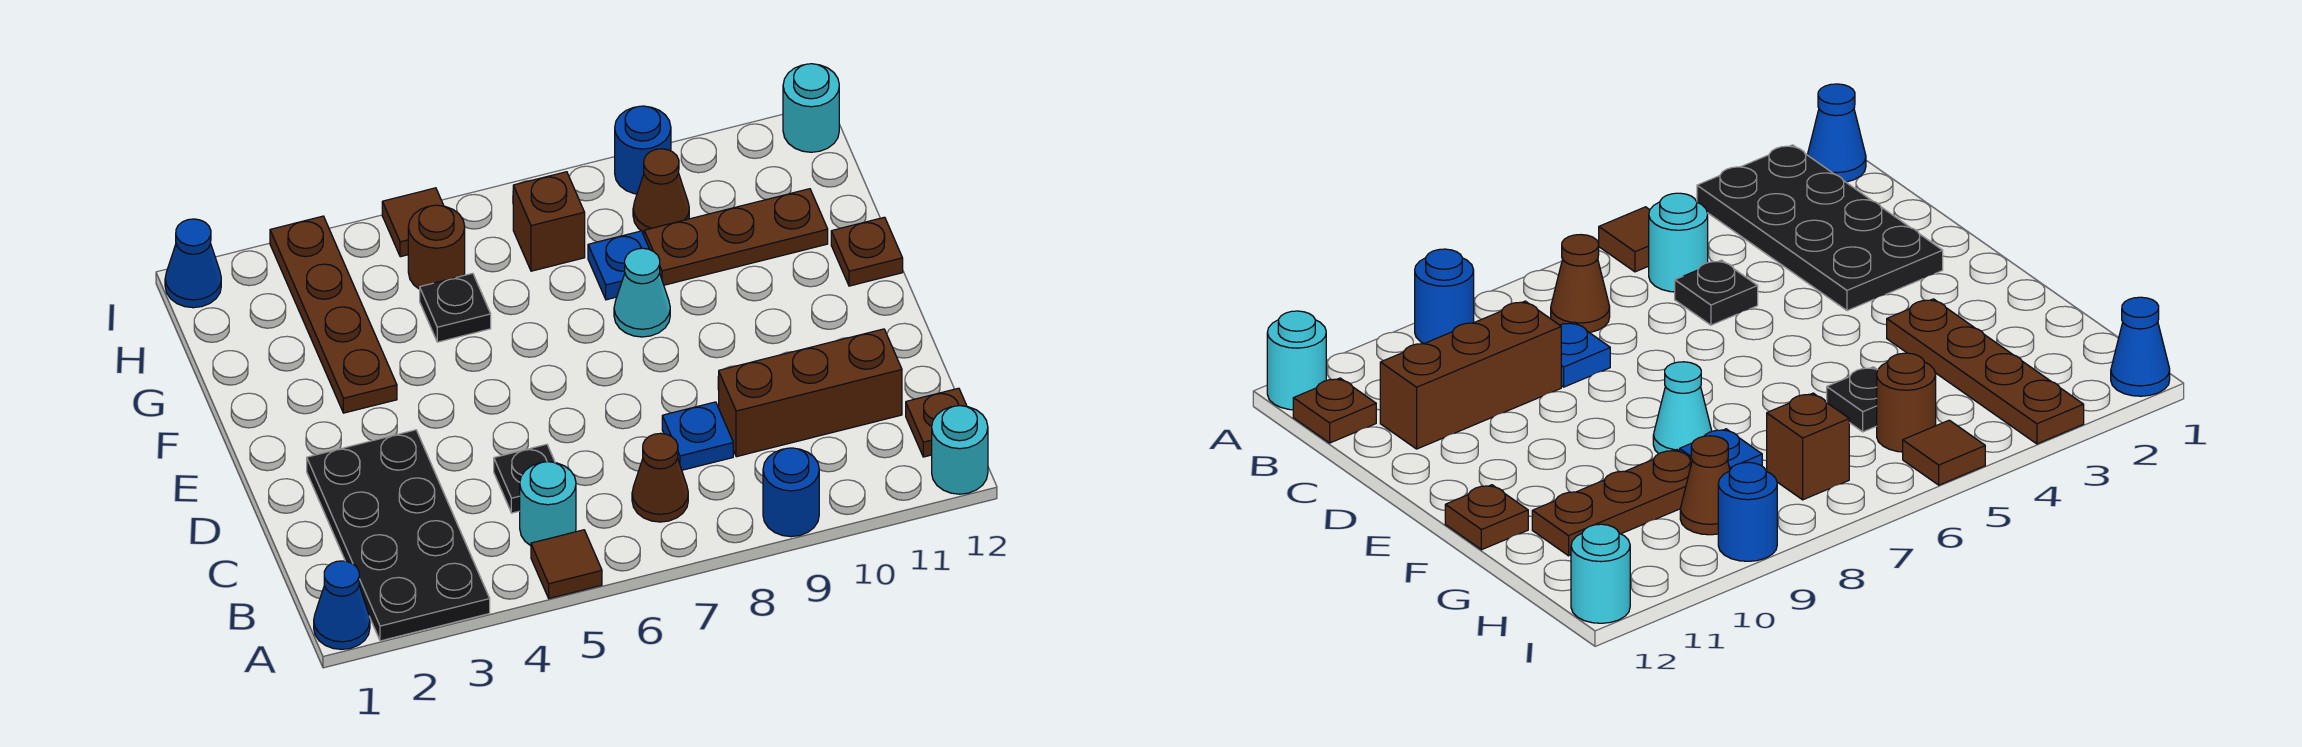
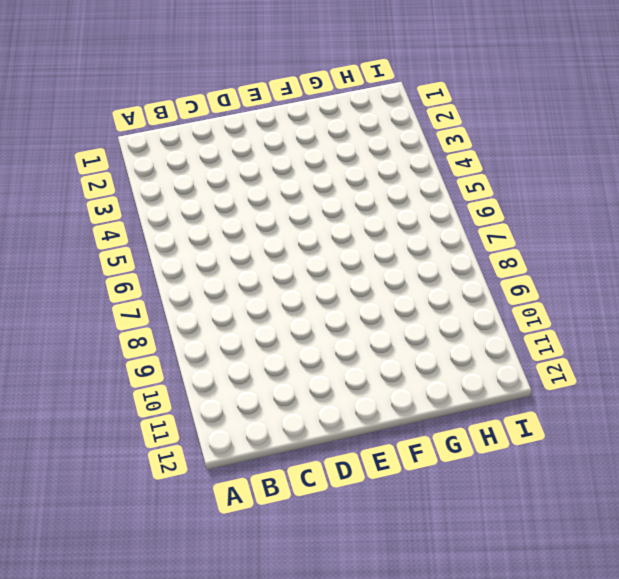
none -> blue 1x1 cone [314,561,370,649]
none -> black 2x4 plate [307,430,490,641]
none -> brown 1x1 tile [531,530,602,598]

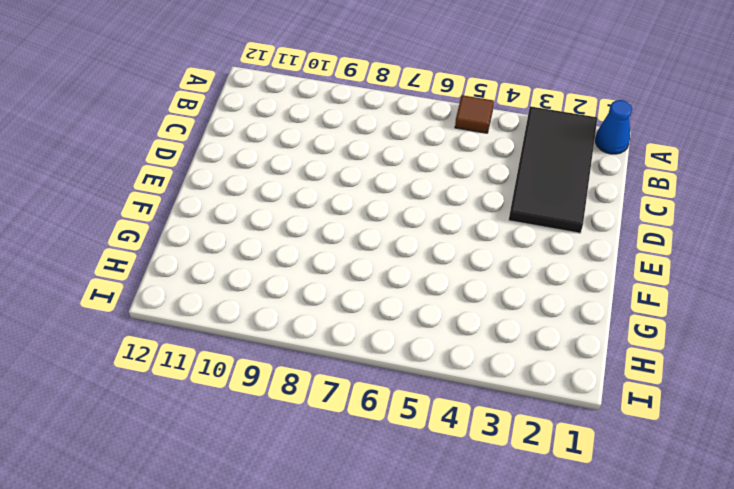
black 2x4 tile [509,106,597,233] -> black 2x4 plate [307,430,490,641]
none -> blue 1x1 round brick [763,448,819,537]
none -> cyan 1x1 round brick [932,406,988,494]
none -> cyan 1x1 round brick [520,462,576,546]

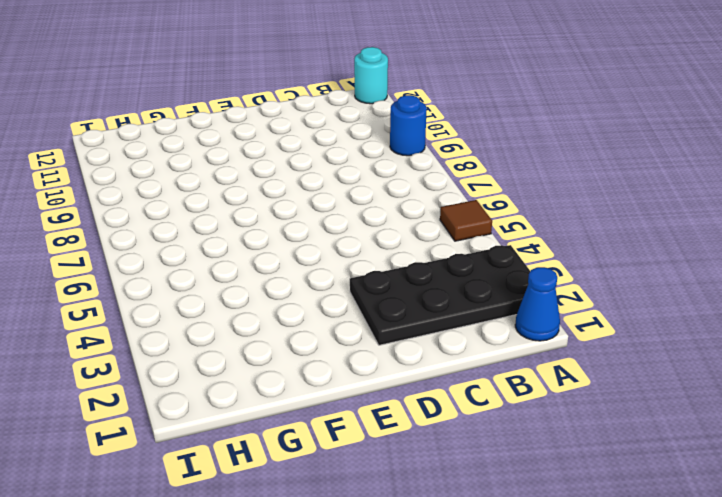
none -> cyan 1x1 round brick [520,462,576,546]
none -> brown 1x1 cone [632,433,688,522]
none -> brown 1x1 plate [906,388,967,457]

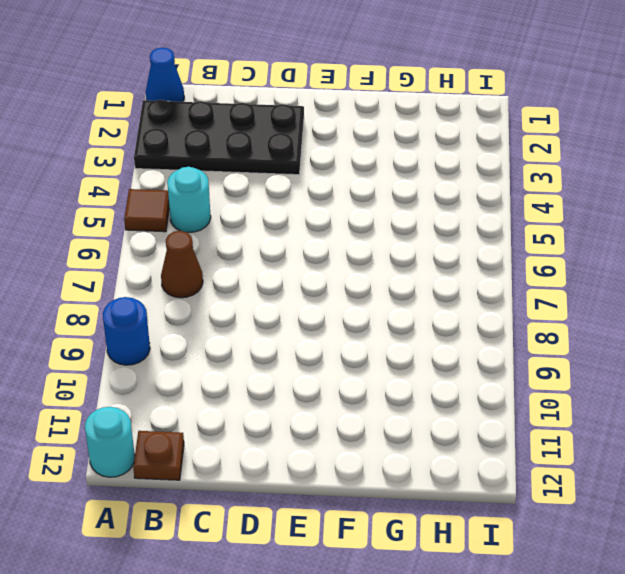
none -> black 1x1 plate [494,444,555,513]
none -> blue 1x1 plate [662,402,733,470]
none -> brown 1x3 brick [719,329,902,457]

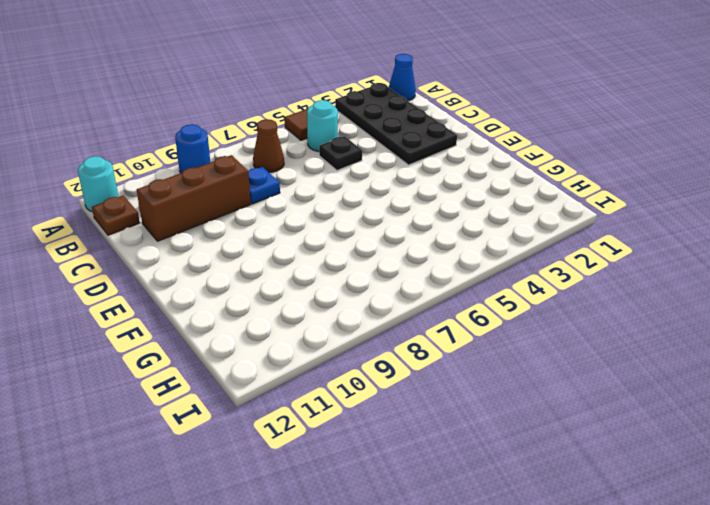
none -> brown 1x4 plate [270,216,397,413]
none -> cyan 1x1 cone [614,248,670,337]
none -> brown 1x1 plate [831,217,903,286]

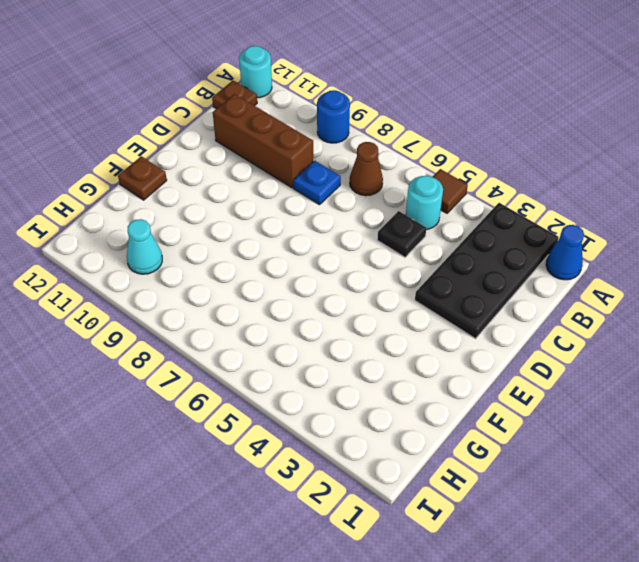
cyan 1x1 cone [127,219,162,274] -> cyan 1x1 cone moved to [614,248,670,337]
none -> brown 1x4 plate [270,216,397,413]
none -> black 1x1 plate [420,273,491,342]
none -> blue 1x1 plate [588,231,649,300]

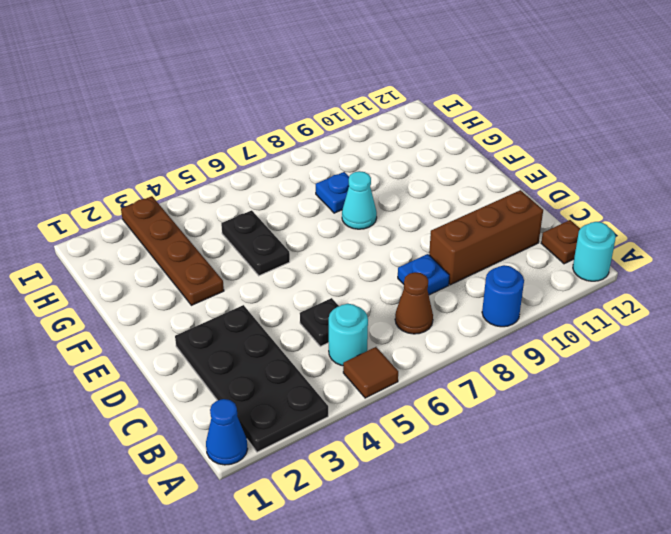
black 1x2 plate [221,210,290,276] -> black 1x1 plate [420,273,491,342]
none -> brown 1x1 plate [831,217,903,286]
none -> brown 1x3 plate [644,189,828,285]
none -> brown 1x1 round brick [408,205,465,289]

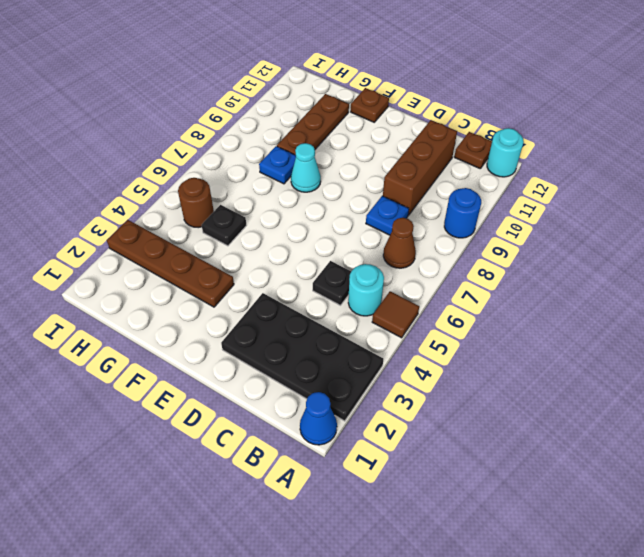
none -> brown 1x1 brick [513,172,585,271]
none -> brown 1x1 cone [633,149,689,232]
none -> blue 1x1 cone [165,219,221,308]

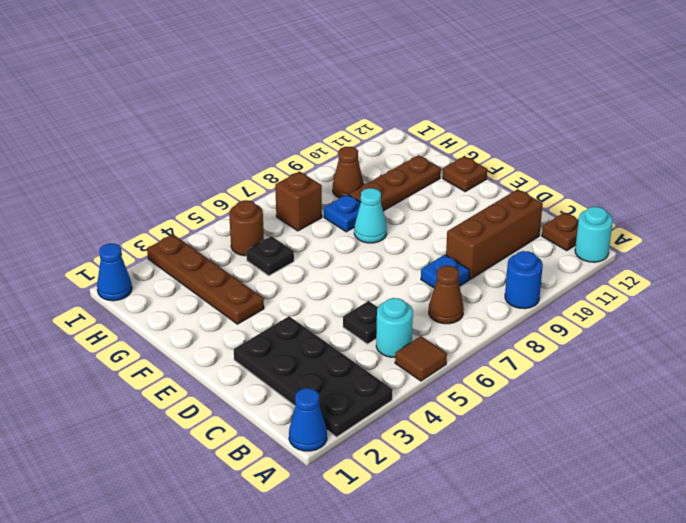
none -> brown 1x1 tile [382,188,444,257]
none -> blue 1x1 round brick [615,106,671,194]
none -> cyan 1x1 round brick [783,64,839,152]

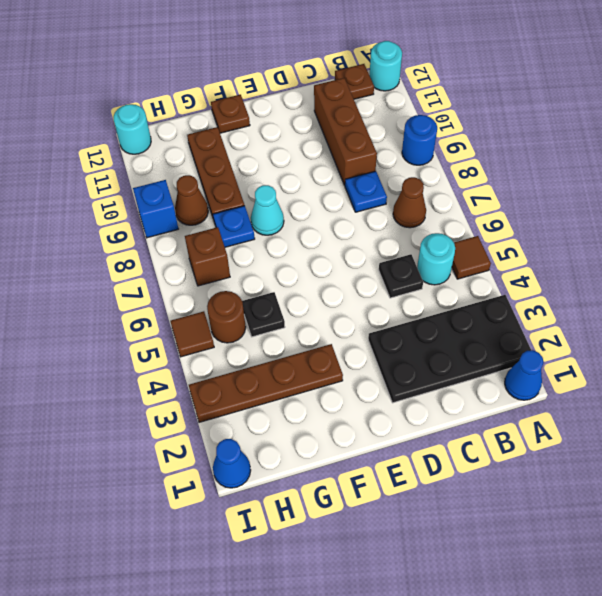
blue 1x1 brick [133,180,178,238] -> blue 1x1 round brick [615,106,671,194]

